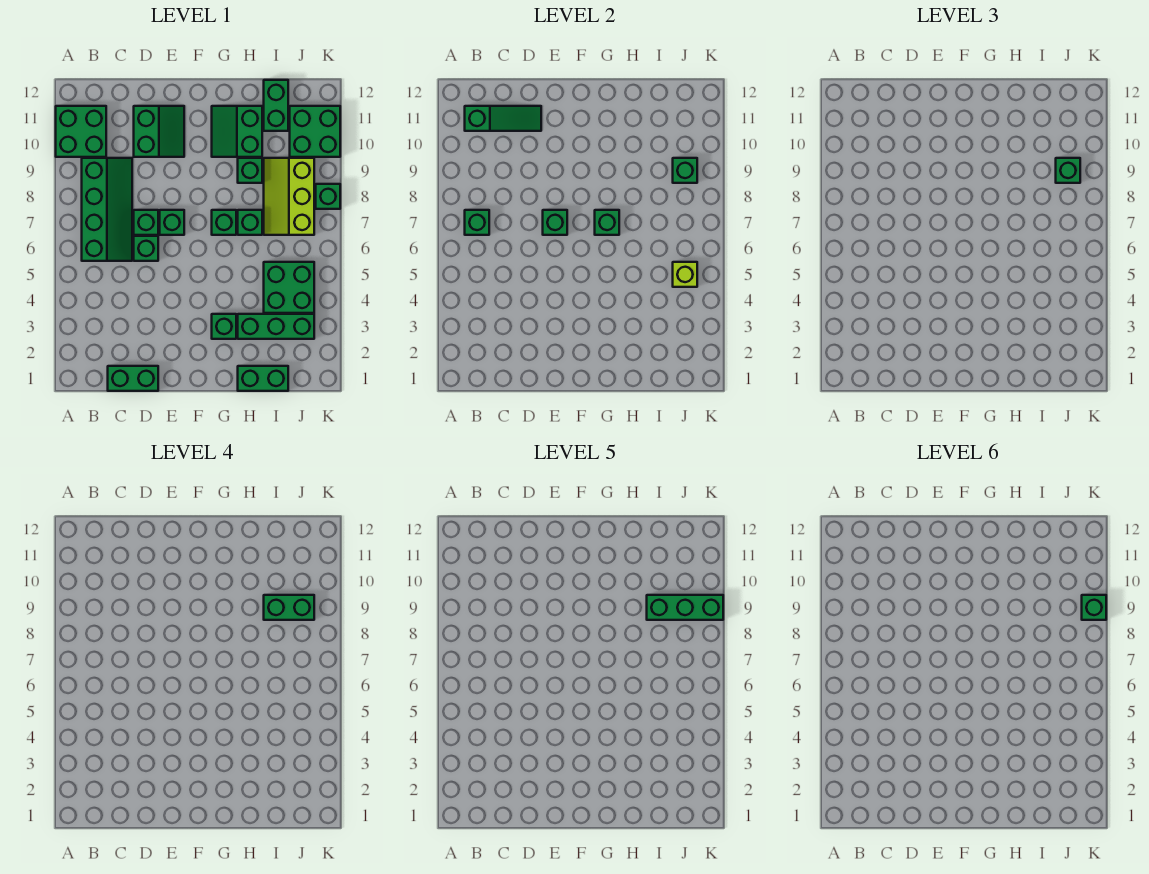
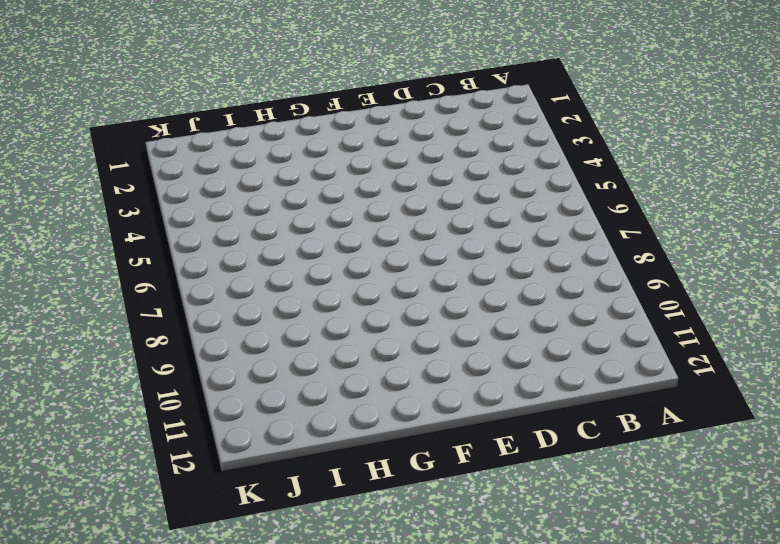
none -> green 2x2 brick [56,106,106,157]
none -> green 2x4 slope [82,158,132,261]
none -> green 1x2 brick [108,366,158,391]

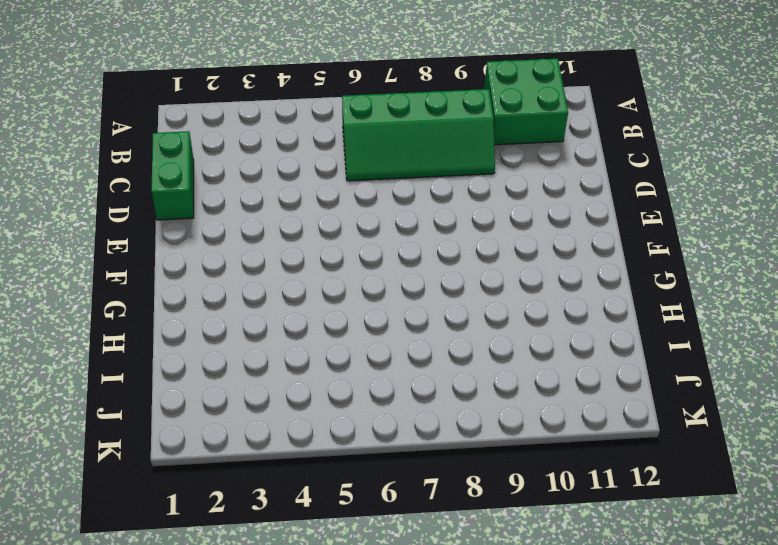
none -> green 1x1 brick [134,236,158,261]
none -> green 1x1 brick [134,210,158,235]
none -> green 2x2 slope [134,106,184,157]

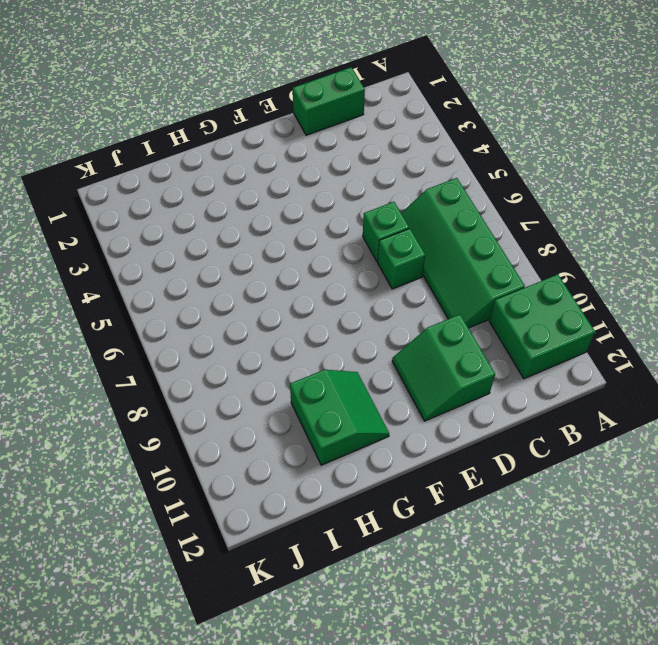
none -> green 1x1 brick [160,210,184,235]
none -> green 1x1 brick [212,314,236,339]
none -> green 1x1 brick [212,210,236,235]

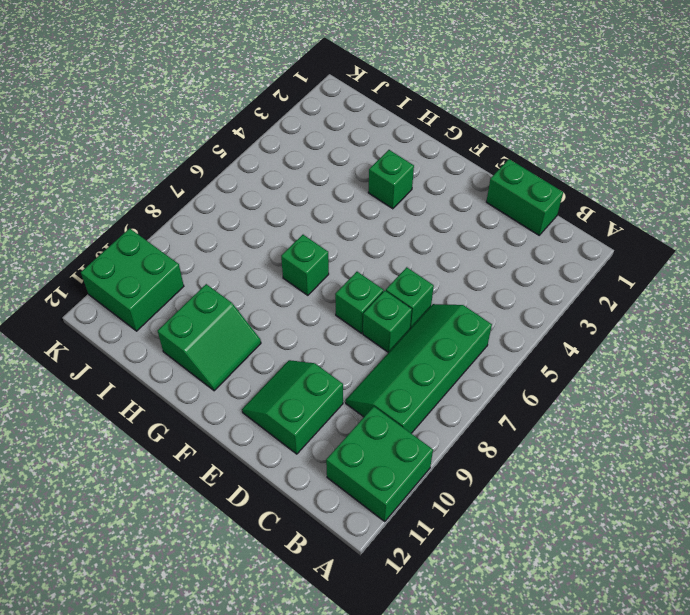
none -> green 1x2 brick [238,366,288,391]
none -> green 1x3 brick [238,314,314,339]
none -> green 1x1 brick [238,210,262,235]

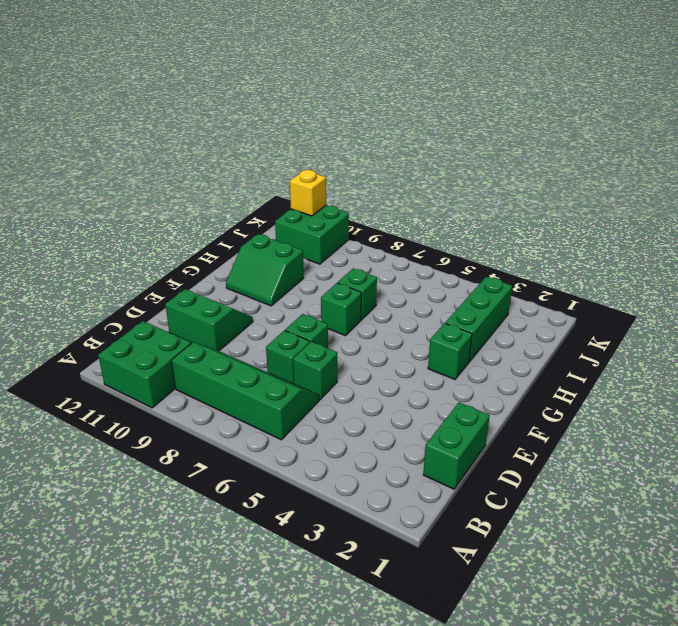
yellow 1x1 brick [290,170,326,216] -> none
none -> green 1x2 brick [238,366,288,391]
none -> green 1x1 brick [238,158,262,183]
none -> green 2x2 brick [264,262,314,313]

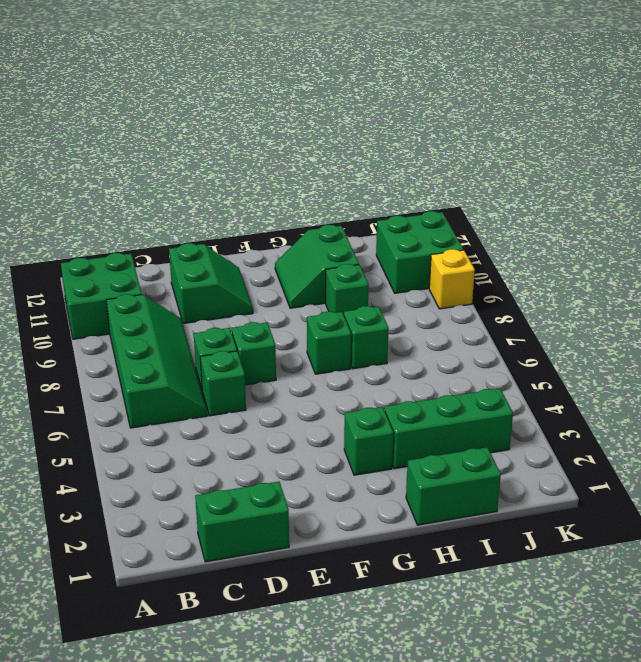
yellow 1x1 brick [429,249,475,309] -> none
none -> green 2x2 brick [264,262,314,313]
none -> lime 2x3 slope [264,158,314,235]
none -> green 1x2 brick [264,80,288,131]

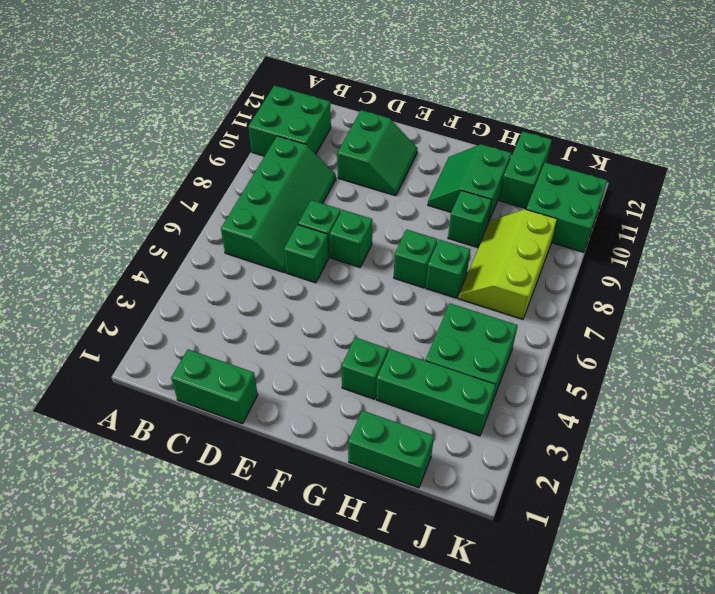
none -> green 1x1 brick [316,184,340,209]
none -> green 1x1 brick [465,210,489,235]
none -> green 1x3 slope [465,106,541,131]

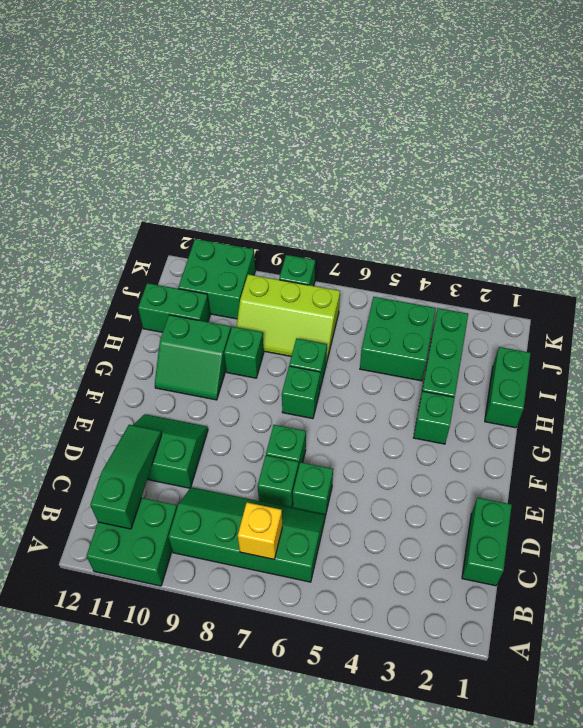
yellow 1x1 brick [238,503,282,559] -> green 1x1 brick [465,210,489,235]
none -> green 1x1 brick [543,210,567,235]
none -> green 1x1 brick [595,210,619,235]
none -> lime 1x1 brick [673,262,697,287]

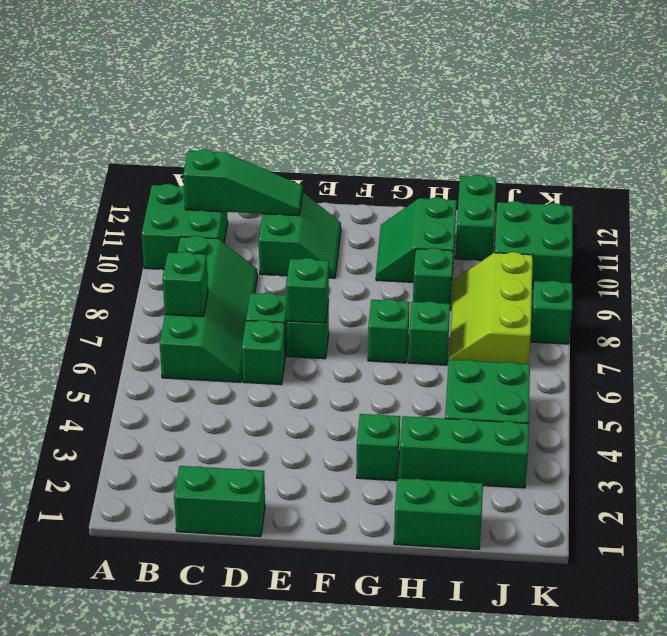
none -> green 1x1 brick [595,210,619,235]
none -> lime 1x1 brick [673,262,697,287]
none -> green 1x1 brick [673,158,697,183]

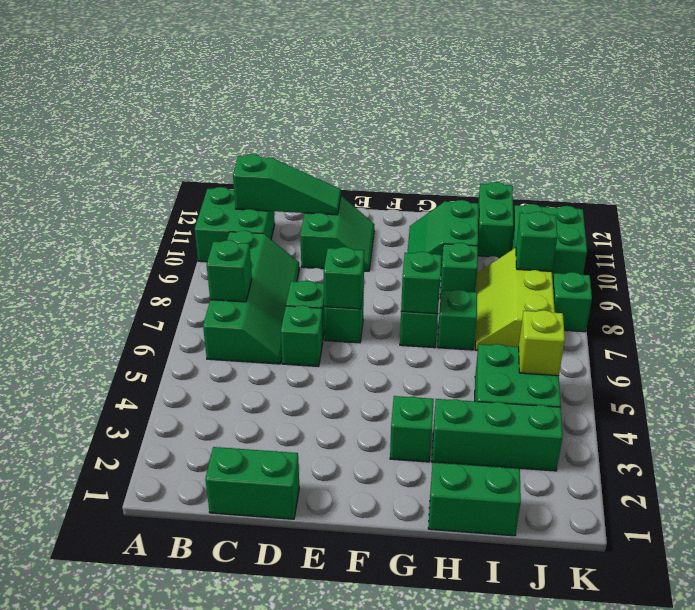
none -> green 1x1 brick [1056,158,1080,183]
none -> green 1x2 brick [264,595,314,620]
none -> green 1x3 brick [647,595,723,620]

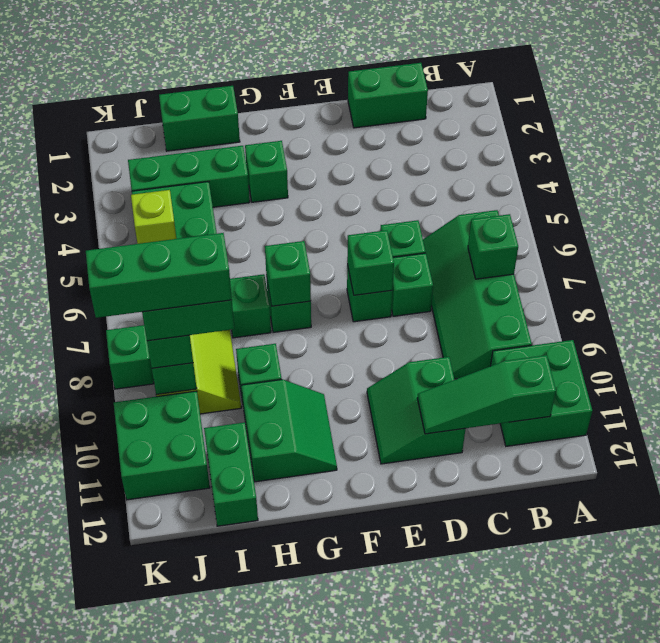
none -> green 1x1 brick [1082,595,1106,620]

